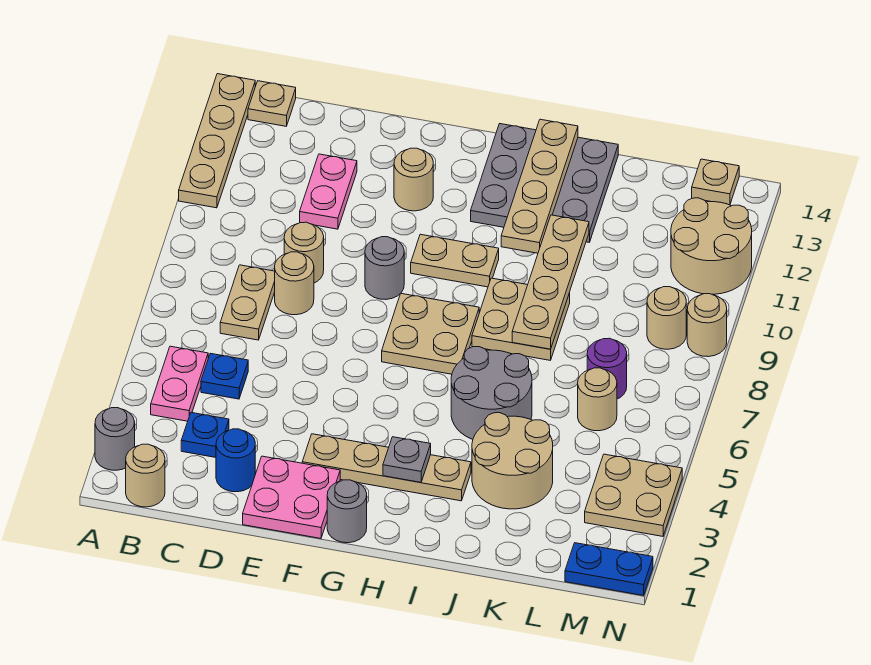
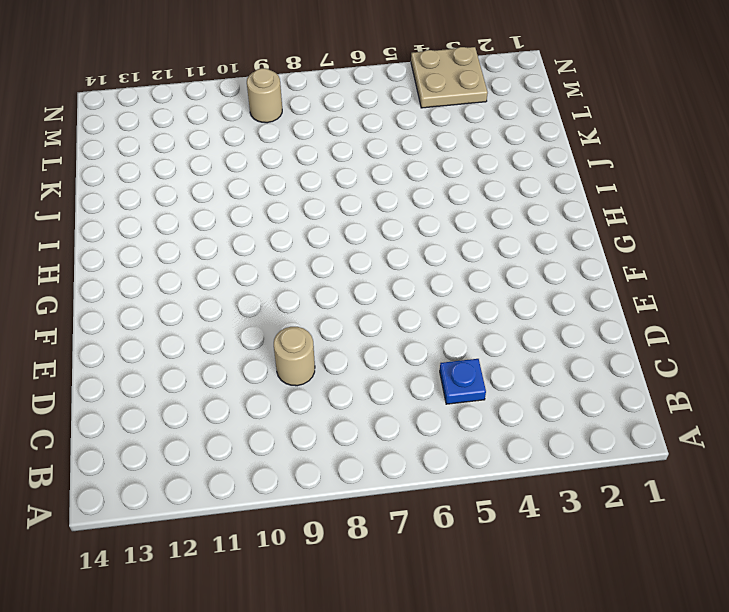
none -> grey 1x1 round brick [95,408,135,470]
none -> tan 1x4 plate [179,74,255,208]
none -> tan 1x1 round brick [126,444,165,507]
none -> pink 1x2 plate [151,346,208,421]

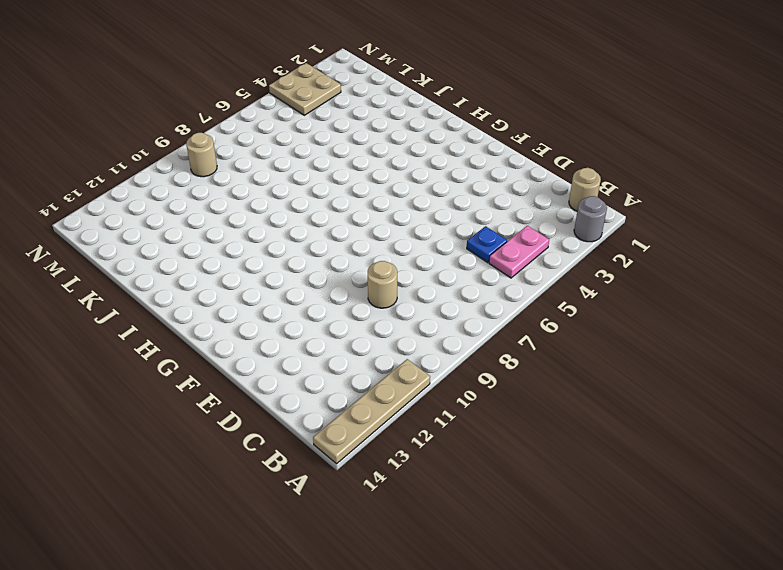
none -> tan 1x1 plate [248,81,296,126]
none -> blue 1x1 plate [181,413,229,457]
none -> tan 1x2 plate [220,265,275,340]
none -> blue 1x1 round brick [216,429,255,492]

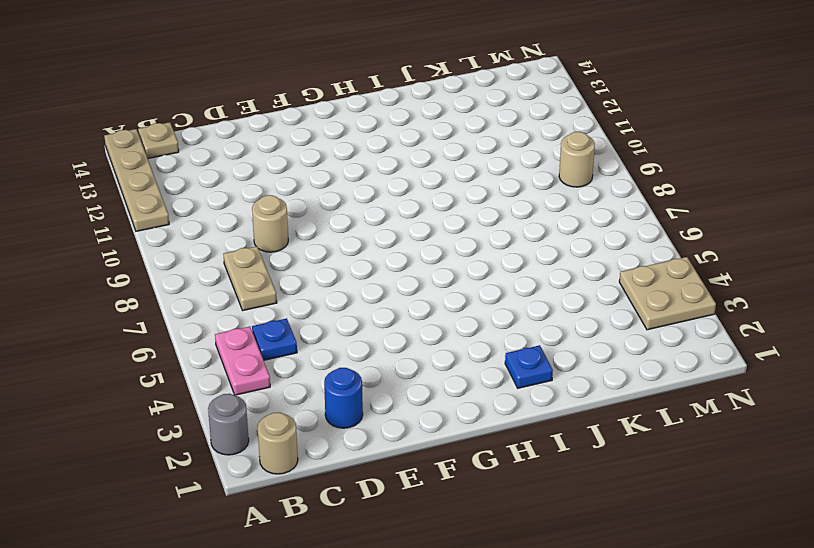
blue 1x1 plate [505,345,553,388] -> blue 1x1 plate moved to [181,413,229,457]
none -> tan 1x1 round brick [275,252,314,315]
none -> pink 1x2 plate [300,154,357,229]
none -> pink 2x2 plate [243,456,340,538]
none -> tan 1x4 plate [302,434,471,501]

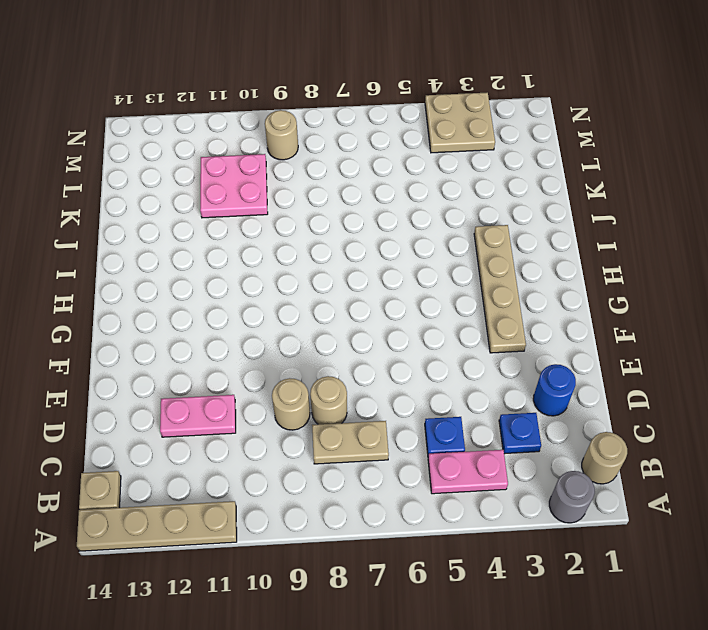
pink 2x2 plate [200,154,268,218] -> pink 2x2 plate moved to [243,456,340,538]
none -> grey 1x1 round brick [365,237,404,300]
none -> tan 1x1 round brick [394,148,433,211]
none -> grey 1x1 round brick [327,480,367,543]
none -> tan 2x2 plate [382,294,479,374]

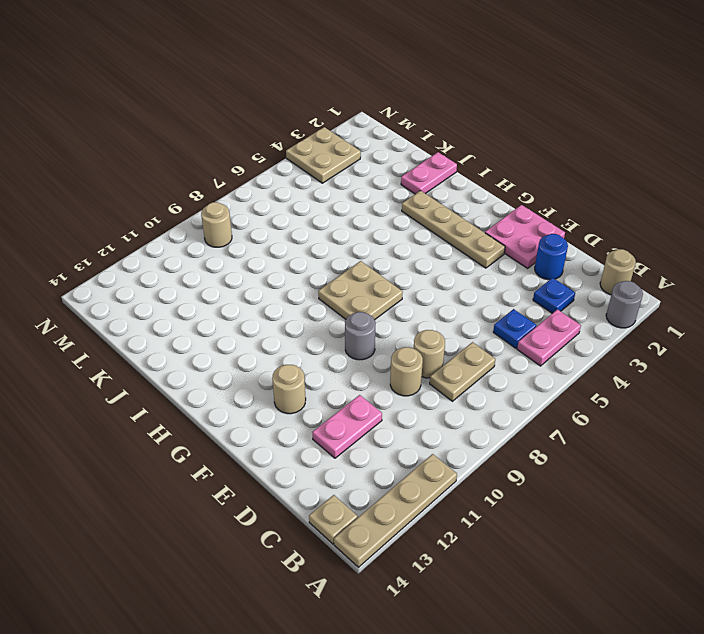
pink 1x2 plate [401,152,457,194] -> none
none -> grey 1x1 round brick [327,480,367,543]
none -> tan 1x2 plate [411,234,499,287]
none -> grey 3x3 plate [471,124,618,242]
none -> grey 2x2 round brick [451,347,532,439]

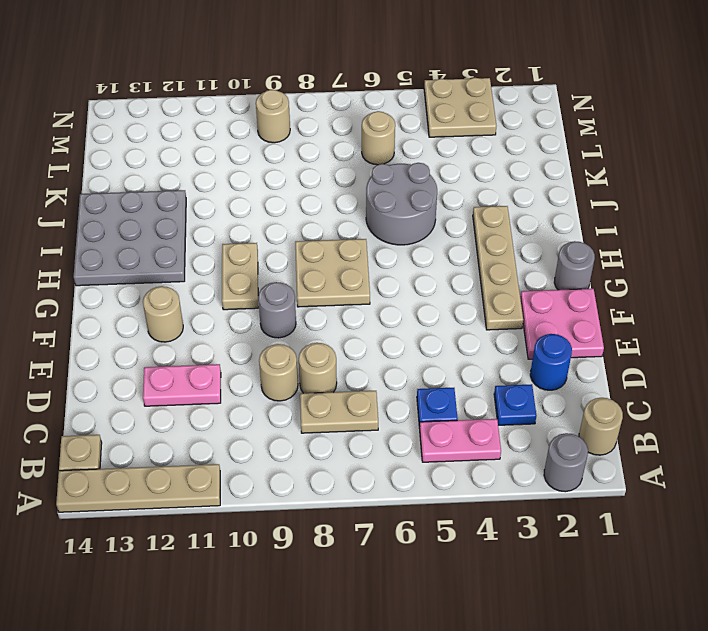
none -> tan 2x2 plate [472,278,570,360]
none -> tan 2x2 round brick [472,413,553,509]
none -> purple 1x1 round brick [587,338,627,399]
none -> blue 1x2 plate [565,543,653,596]

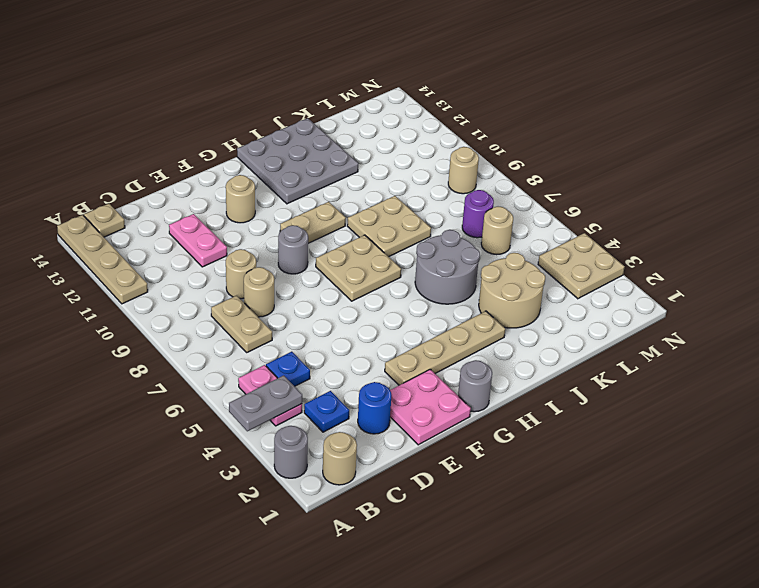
grey 1x2 plate [229,375,302,431] -> none
none -> blue 1x2 plate [565,543,653,596]
none -> tan 2x2 round brick [671,198,752,294]
none -> tan 1x1 plate [692,159,739,205]
none -> tan 1x1 round brick [687,294,727,357]

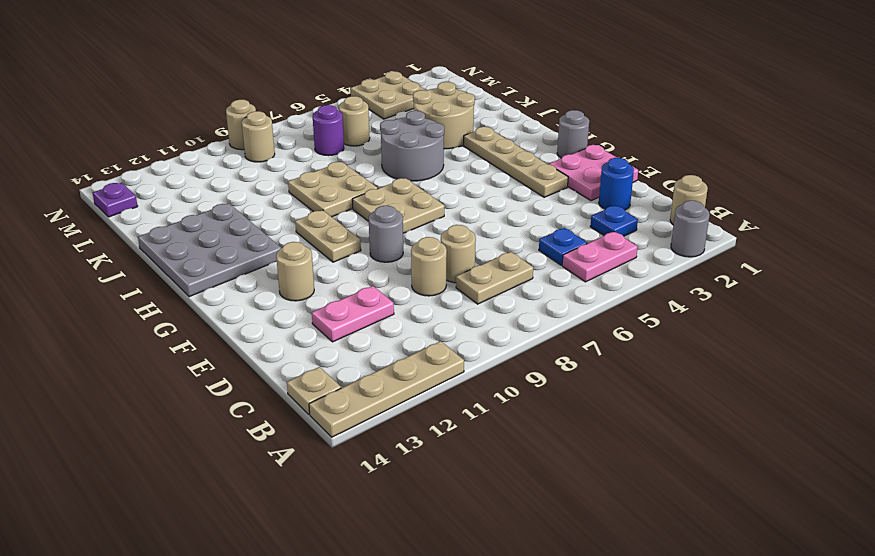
purple 1x1 plate [93,183,138,217] -> tan 1x1 plate [692,159,739,205]
none -> blue 1x2 plate [565,543,653,596]
none -> tan 2x2 round brick [671,198,752,294]
none -> grey 1x1 plate [383,437,431,482]
none -> tan 1x4 plate [501,119,578,253]

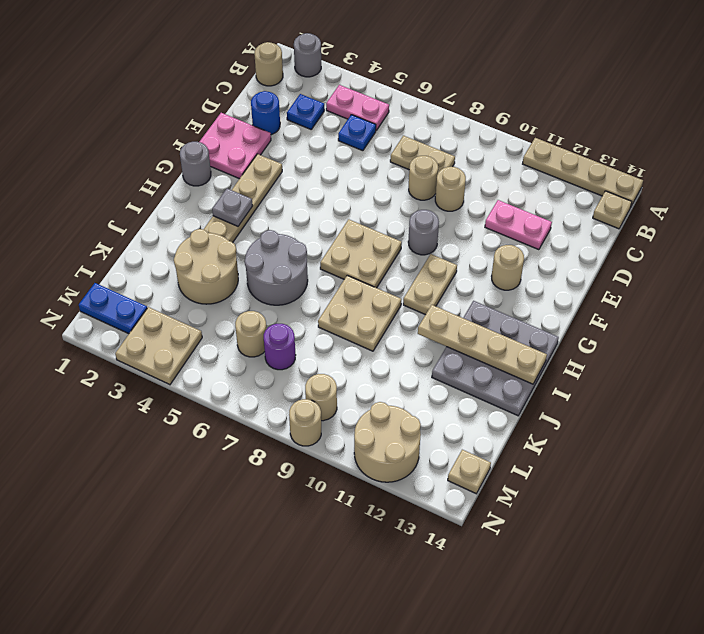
blue 1x2 plate [79,283,147,334] -> blue 1x2 plate turned to [565,543,653,596]
none -> tan 1x4 plate [512,215,589,349]

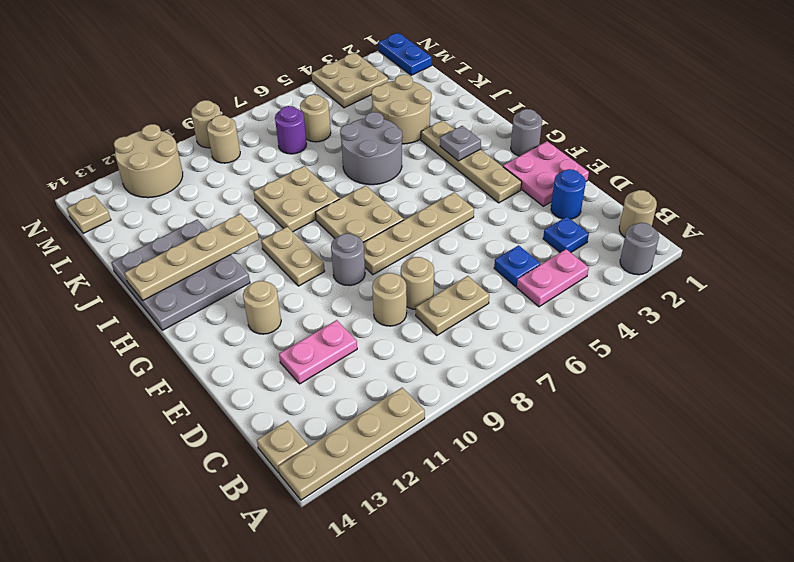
tan 1x4 plate [363,192,474,275] -> tan 1x4 plate moved to [512,215,589,349]

